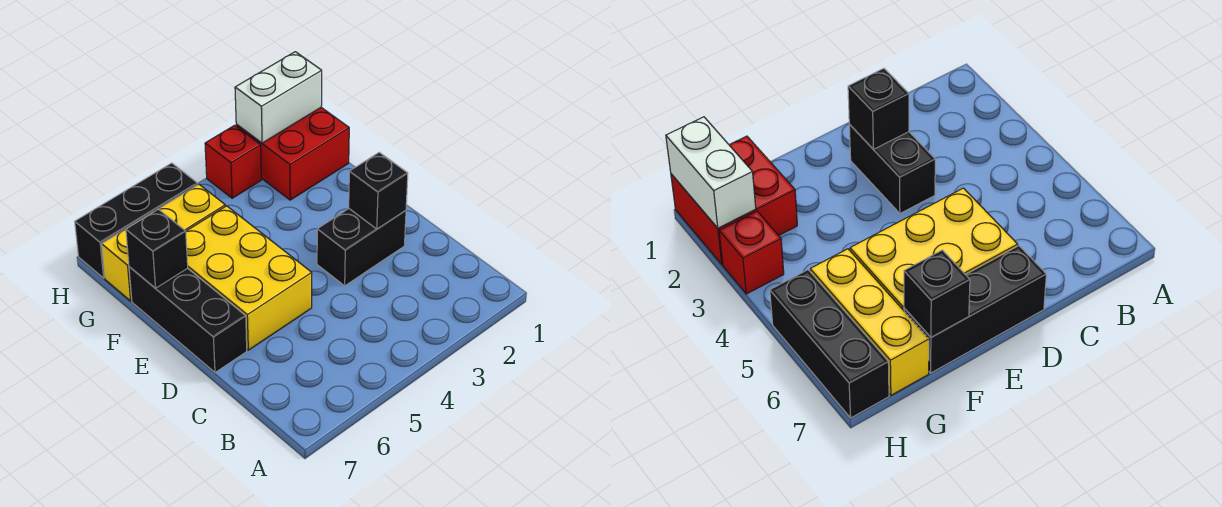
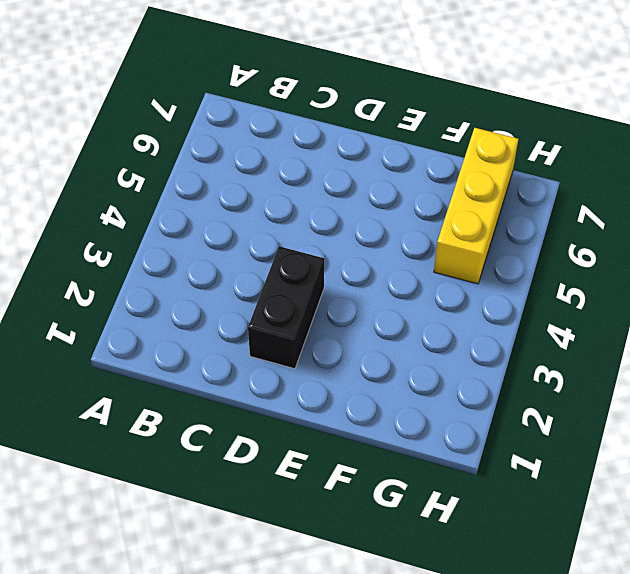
none -> yellow 2x3 brick [186,206,312,350]
none -> black 1x3 brick [129,267,247,372]

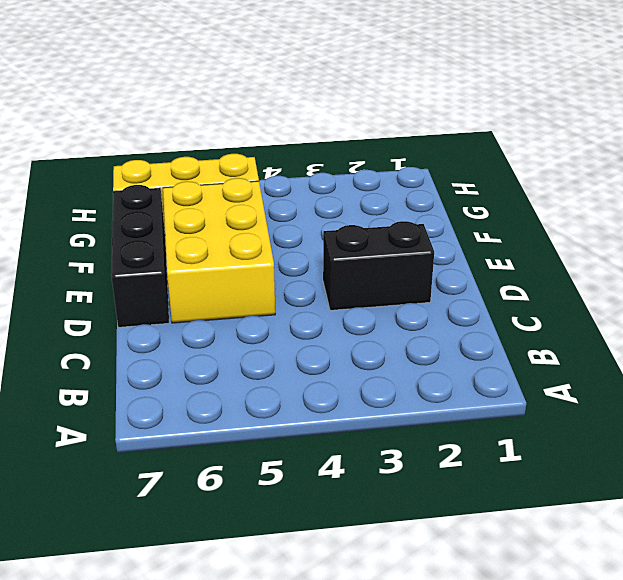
none -> red 2x2 brick [236,108,349,200]
none -> red 1x1 brick [205,125,261,198]

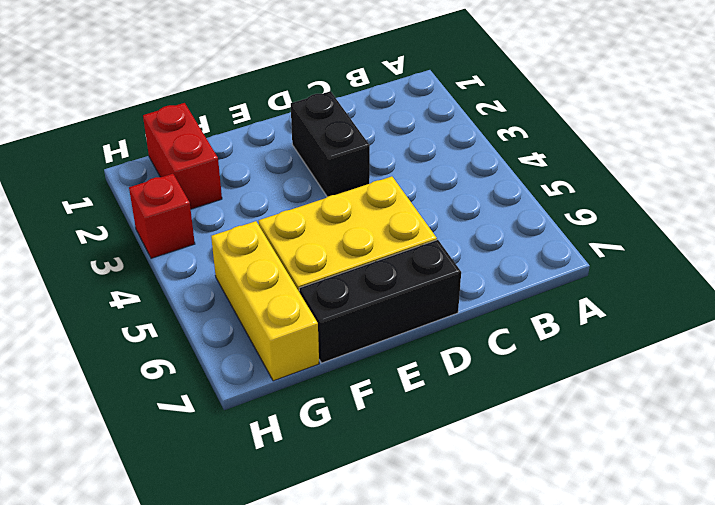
red 1x2 brick [143,103,222,209] -> red 2x2 brick [236,108,349,200]
none -> black 1x3 brick [75,163,198,278]
none -> black 1x1 brick [349,152,408,229]

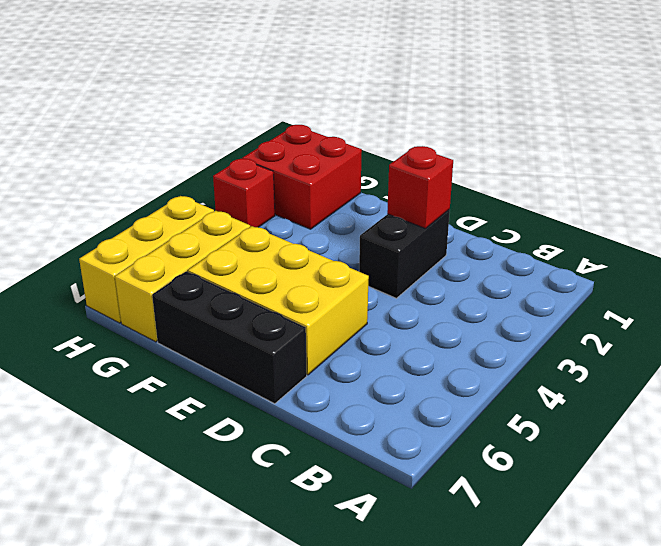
red 1x1 brick [387,146,453,229] -> black 1x1 brick [349,152,408,229]
yellow 1x3 brick [79,196,214,323] -> black 1x3 brick [75,163,198,278]
none -> black 1x1 brick [126,209,188,288]
none -> white 1x2 brick [235,52,322,143]

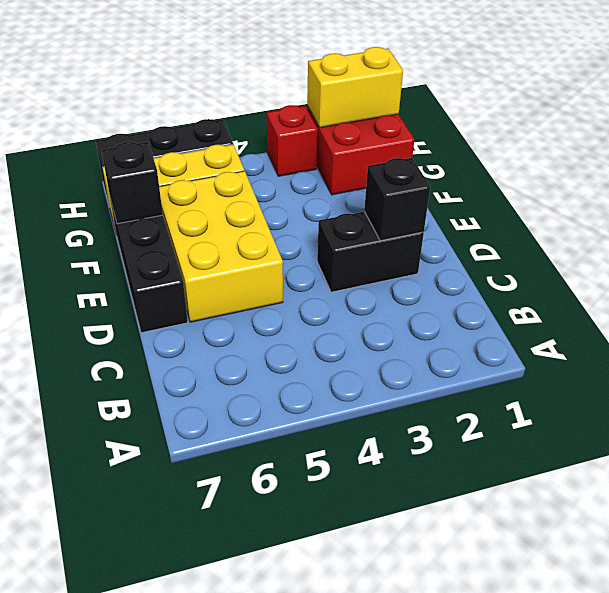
yellow 1x2 brick [307,47,403,128] -> white 1x2 brick [235,52,322,143]

